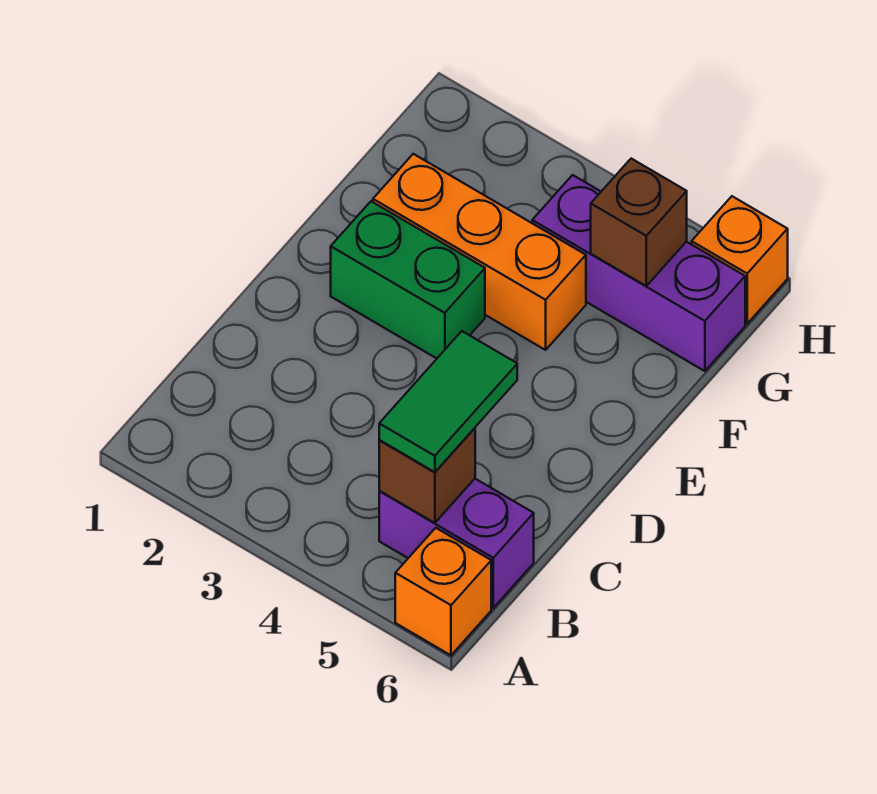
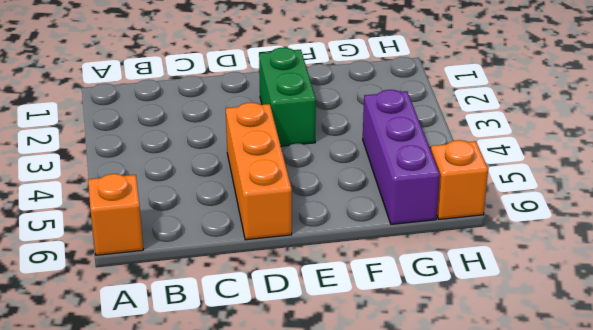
orange 1x3 brick [226,103,292,240] -> orange 1x3 brick moved to [373,154,586,350]
none -> purple 1x2 brick [379,479,534,608]
none -> brown 1x1 brick [379,428,475,523]

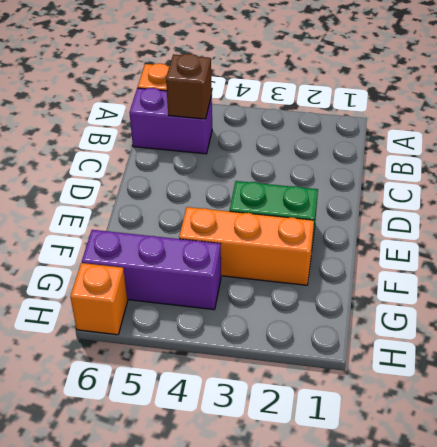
none -> brown 1x1 brick [591,159,687,286]
none -> green 1x2 tile [379,331,517,472]

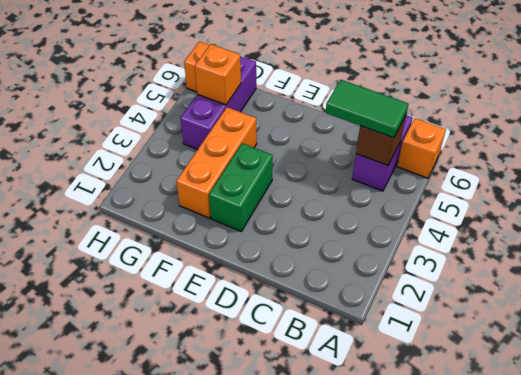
orange 1x1 brick [195,44,241,105] -> brown 1x1 brick [591,159,687,286]

